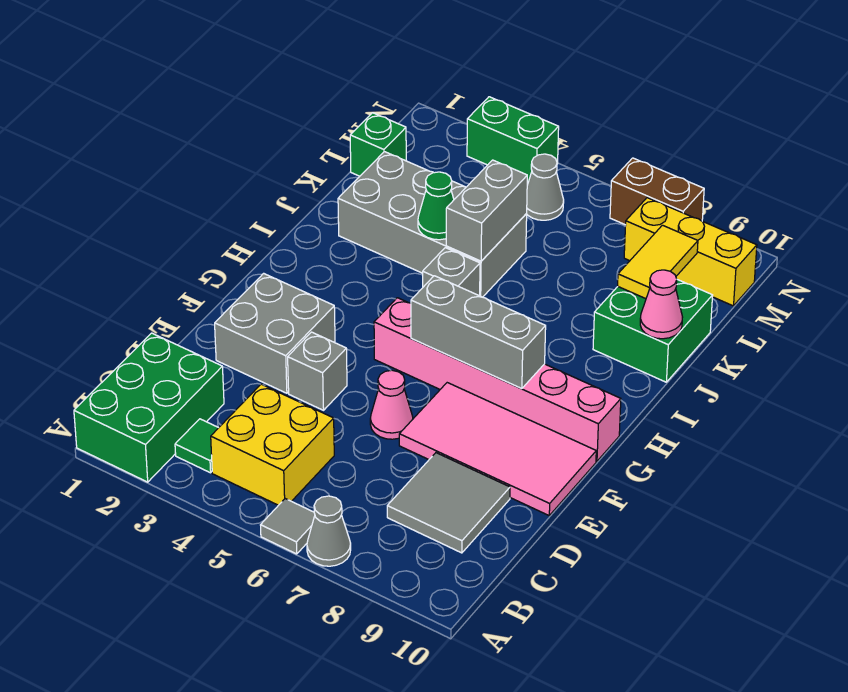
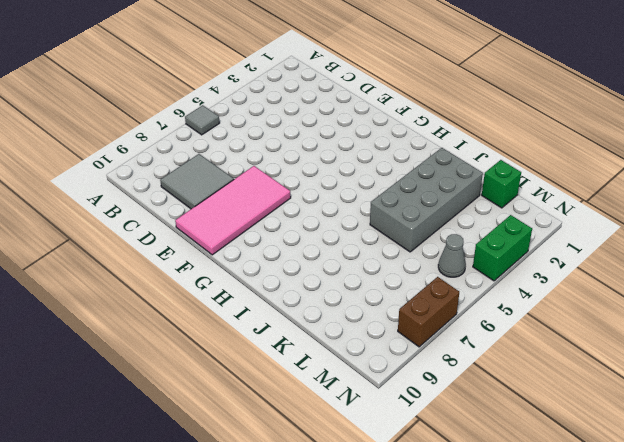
none -> green 2x3 brick [74,333,224,482]
none -> grey 1x1 cone [307,496,351,566]
none -> green 1x1 tile [175,419,218,473]

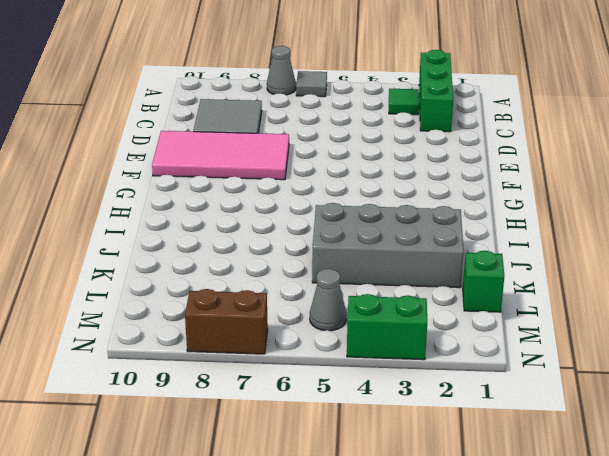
green 1x3 brick [419,50,453,132] -> green 2x3 brick [74,333,224,482]
none -> yellow 2x2 brick [211,384,334,505]
none -> grey 2x2 brick [215,273,335,393]
none -> grey 1x1 brick [288,332,347,410]

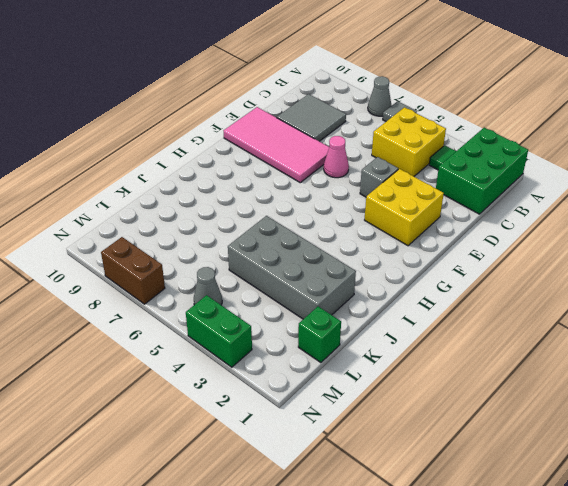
yellow 2x2 brick [365,169,444,246] -> grey 2x2 brick [215,273,335,393]
none -> pink 1x6 brick [374,298,621,461]
none -> grey 1x1 brick [423,248,480,296]
none -> green 2x2 brick [593,280,713,382]

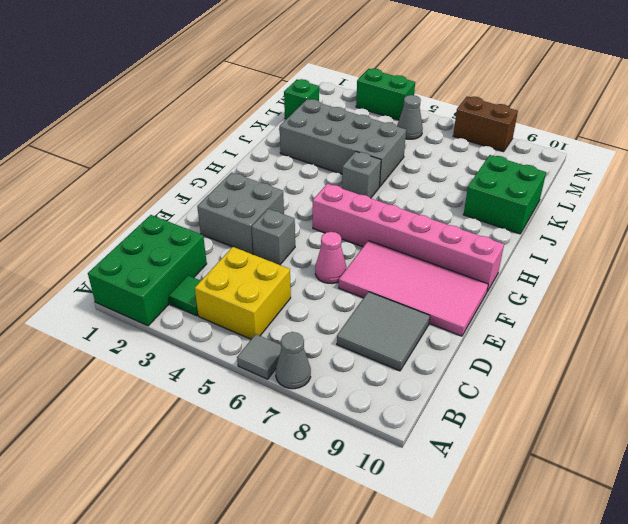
none -> yellow 1x3 brick [624,198,757,306]
none -> grey 1x3 brick [411,276,546,389]
none -> green 1x1 cone [418,172,454,240]

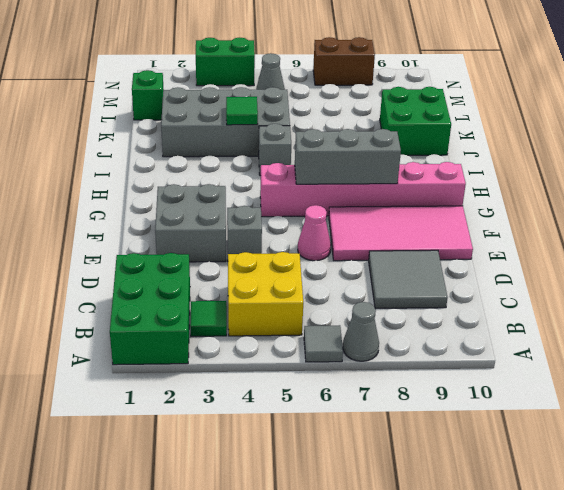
green 1x1 tile [226,97,258,125] -> green 1x1 cone [418,172,454,240]
none -> yellow 1x3 brick [624,198,757,306]
none -> grey 1x2 brick [446,160,527,261]
none -> pink 1x1 cone [640,270,682,339]

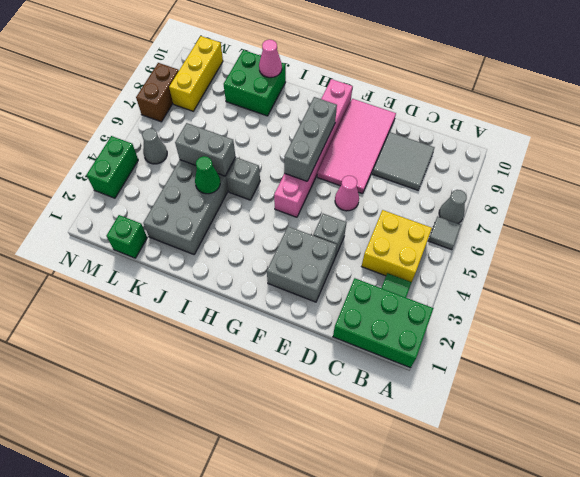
none -> yellow 1x2 tile [618,225,698,299]

